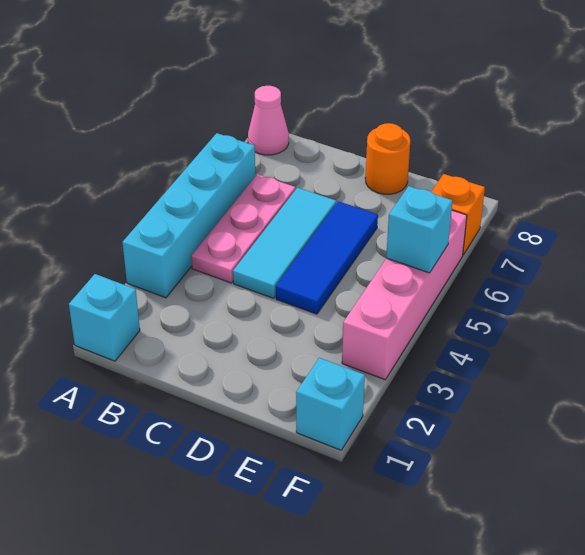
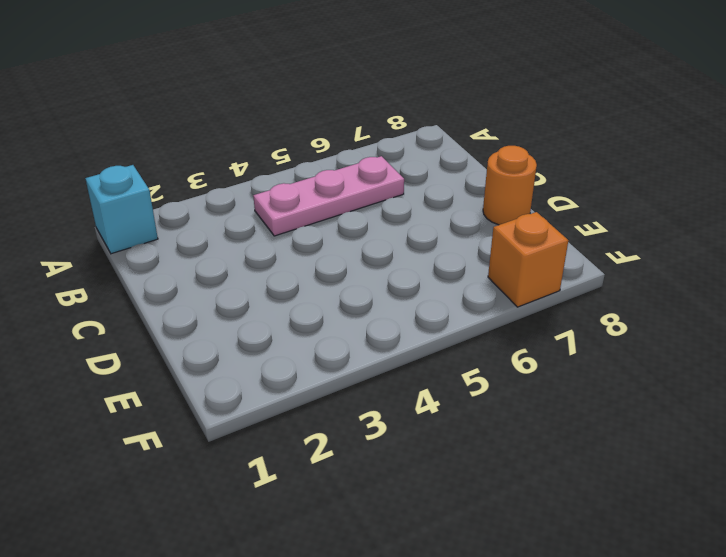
none -> cyan 1x4 brick [122,133,255,298]
none -> pink 1x1 cone [248,86,289,155]

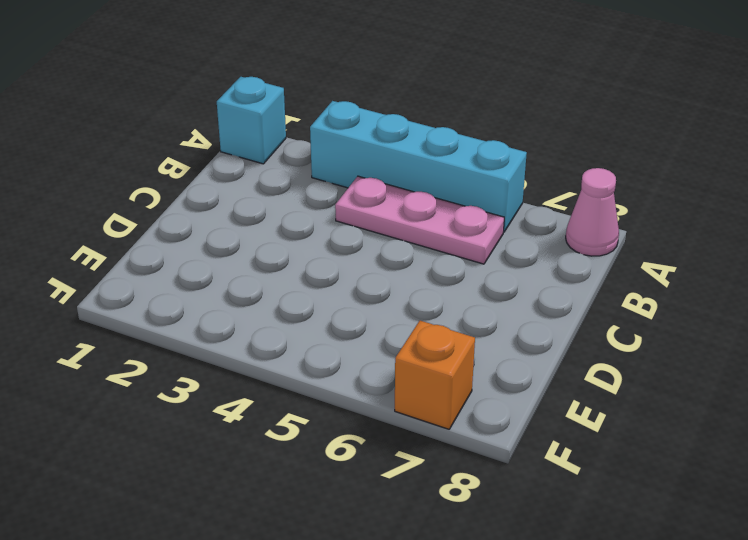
none -> cyan 1x3 tile [233,188,336,298]
none -> blue 1x3 tile [276,201,378,314]

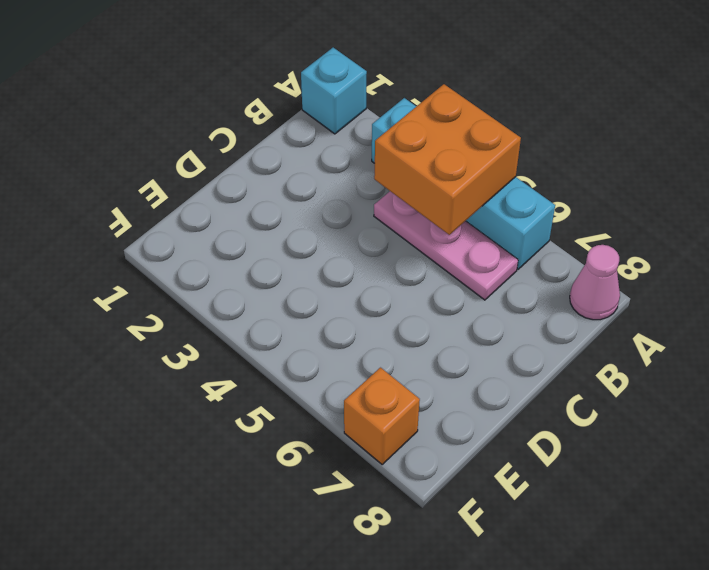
orange 2x2 brick [374,84,521,235] -> none
none -> cyan 1x3 tile [233,188,336,298]
none -> blue 1x3 tile [276,201,378,314]

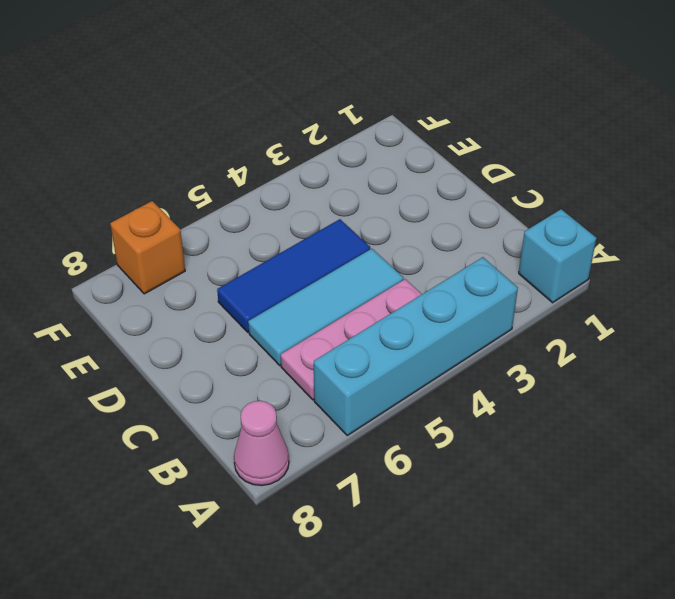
none -> orange 1x1 round brick [365,123,410,194]
none -> cyan 1x1 brick [296,358,365,450]

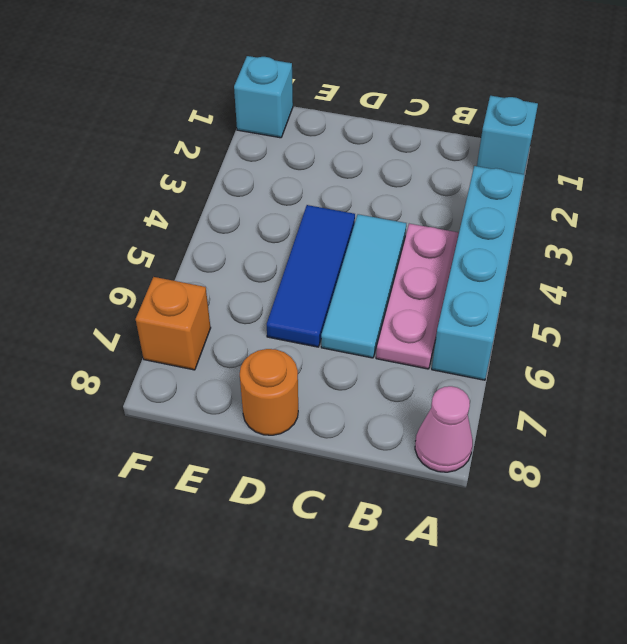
none -> pink 1x4 brick [342,210,467,380]
none -> cyan 1x1 brick [386,186,452,273]

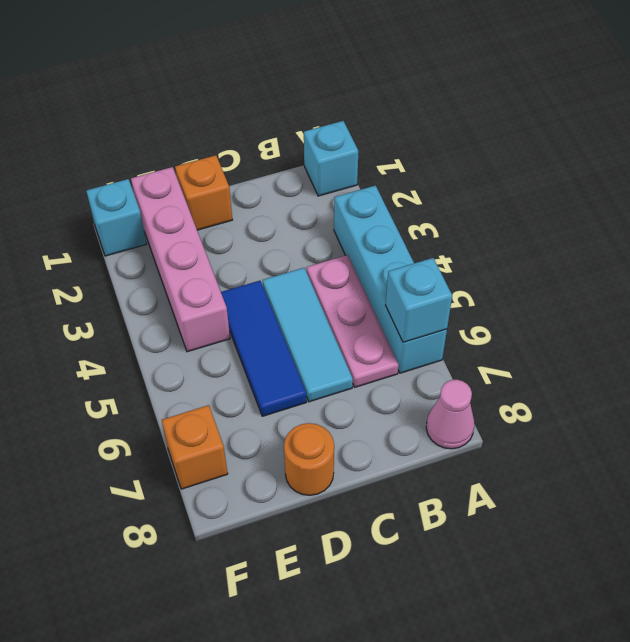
cyan 1x1 brick [385,258,452,342] -> cyan 1x1 brick moved to [386,186,452,273]
orange 1x1 brick [175,155,232,230] -> none
pink 1x4 brick [131,167,230,352] -> pink 1x4 brick moved to [342,210,467,380]

